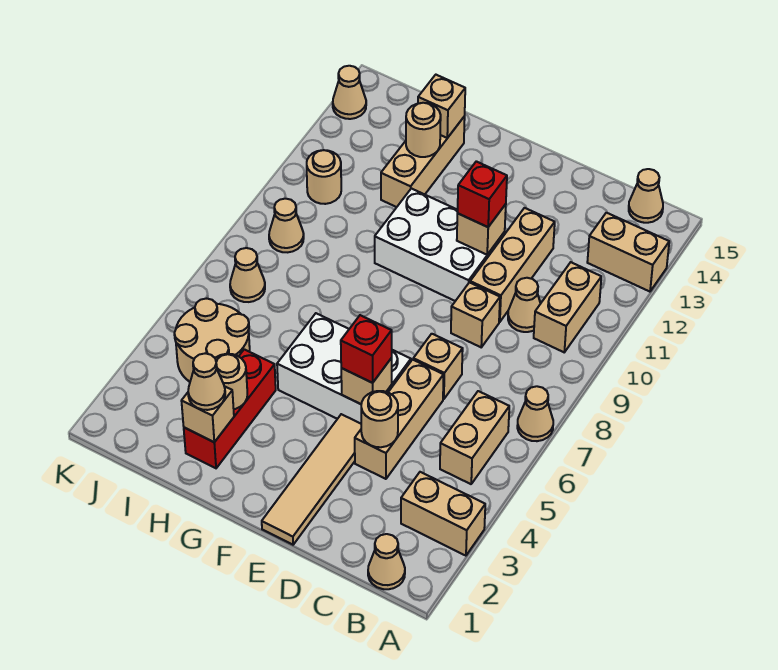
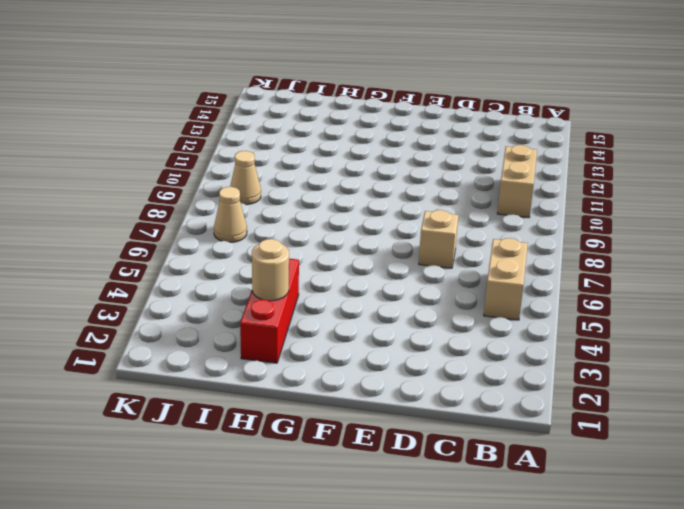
none -> tan 1x2 brick [401,472,485,556]
none -> tan 1x1 cone [517,386,553,441]
none -> tan 1x2 brick [587,213,669,292]
none -> tan 1x1 cone [368,534,405,589]

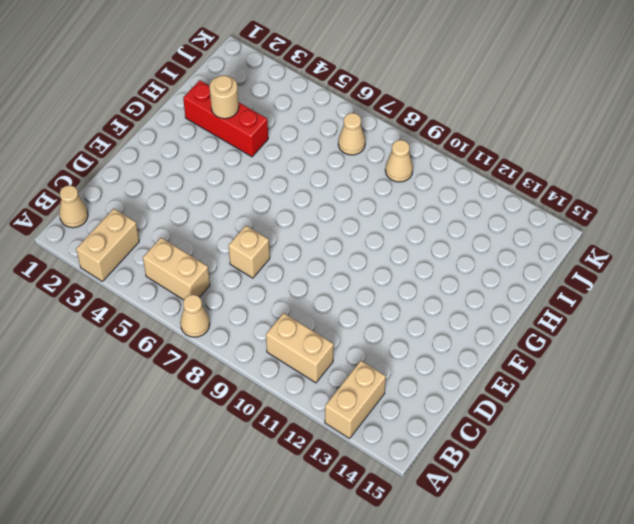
none -> tan 1x1 cone [629,169,663,223]
none -> tan 1x1 cone [508,278,541,332]
none -> tan 1x3 brick [355,360,444,479]
none -> tan 1x1 brick [451,283,500,347]

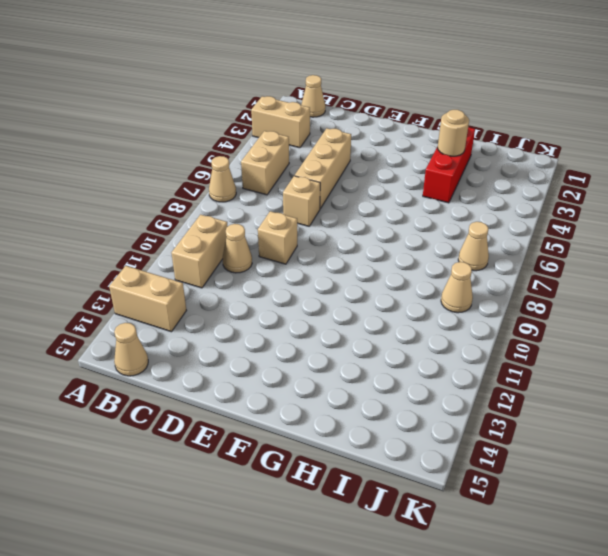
none -> tan 1x3 brick [470,208,555,322]
none -> tan 1x4 tile [262,414,361,545]
none -> white 2x3 brick [277,313,411,424]
none -> white 2x3 brick [375,188,505,301]

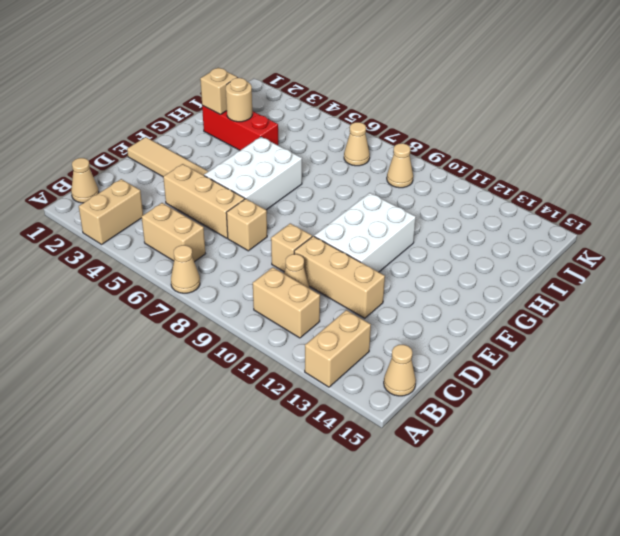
none -> tan 1x3 brick [381,116,465,207]
none -> tan 2x2 round brick [174,299,250,382]
none -> tan 1x1 round brick [307,150,341,204]
none -> tan 1x1 cone [333,66,366,119]

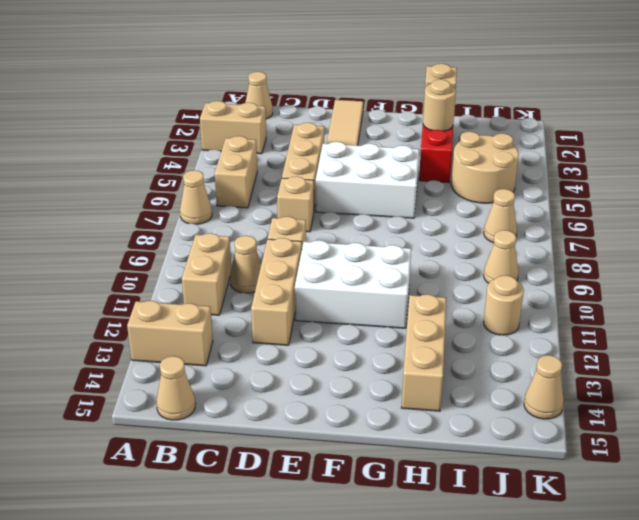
none -> tan 1x1 round brick [361,391,398,447]
none -> tan 1x1 brick [341,358,392,404]
none -> tan 1x1 brick [457,204,506,255]
none -> tan 1x1 round brick [406,103,441,157]

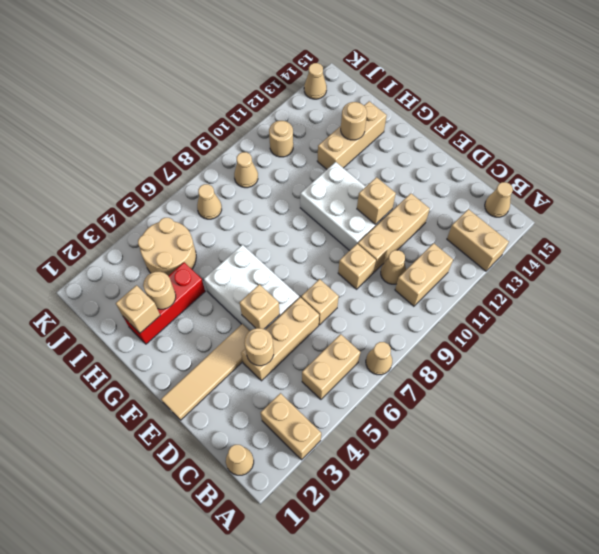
none -> tan 1x1 brick [418,75,465,138]
none -> red 1x1 brick [341,315,392,383]
none -> red 1x1 brick [458,161,507,227]
none -> tan 1x1 cone [188,353,225,410]

